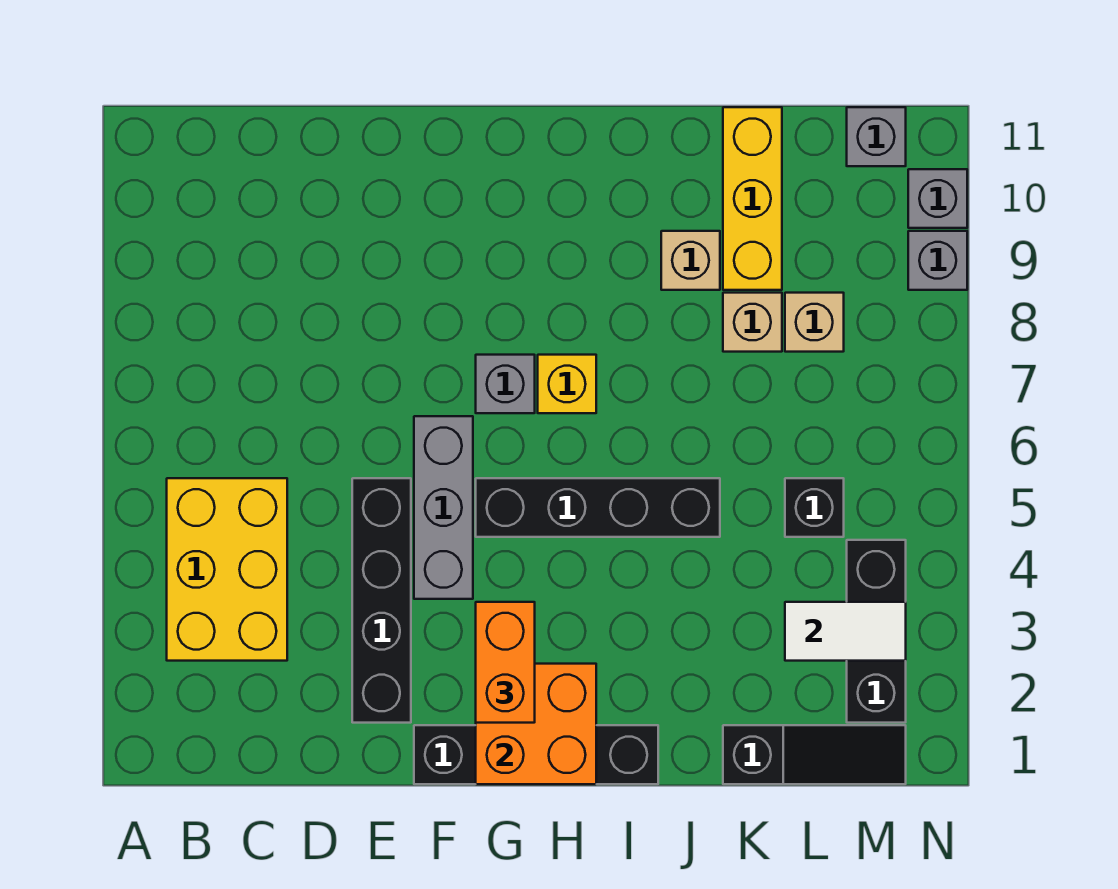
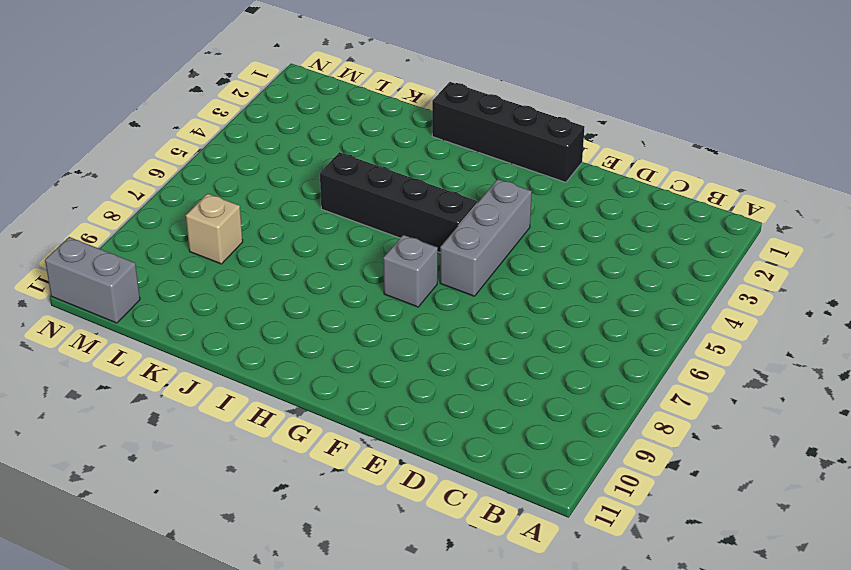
grey 1x2 brick [45,237,140,323] -> grey 1x1 brick [847,107,906,166]
none -> yellow 2x3 brick [167,478,287,661]
none -> black 1x4 brick [352,478,411,723]
none -> yellow 1x1 brick [538,355,596,413]

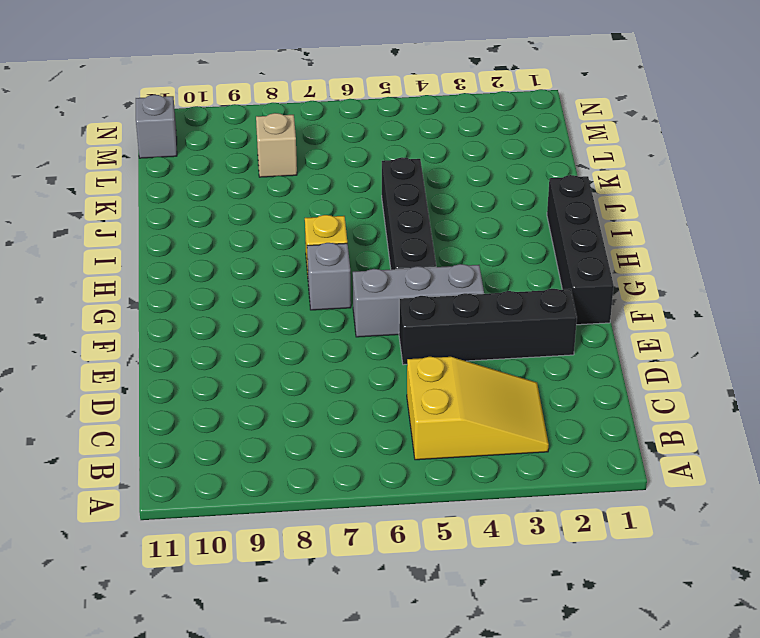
yellow 2x3 slope [407,357,549,460] -> yellow 2x3 brick [167,478,287,661]
none -> tan 1x1 brick [661,231,720,290]
none -> black 1x3 slope [723,725,906,784]
none -> tan 1x1 brick [723,293,782,352]

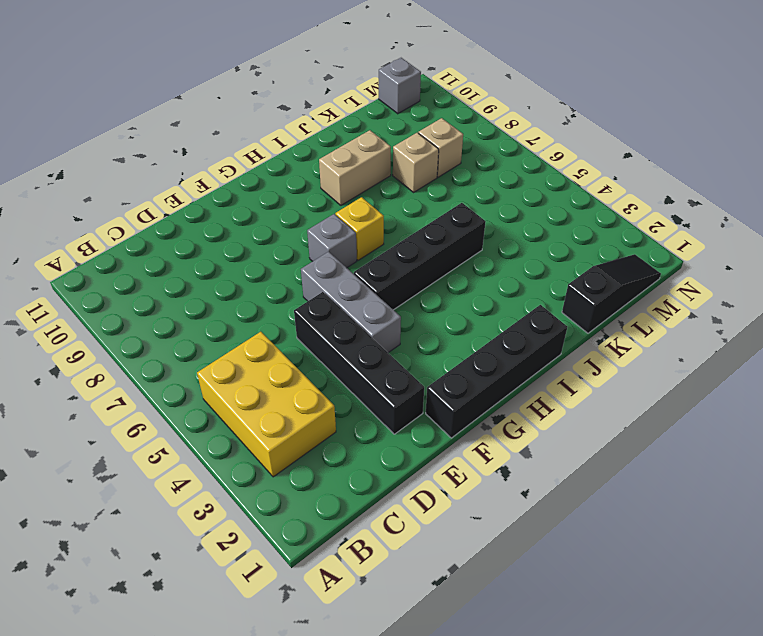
tan 1x2 brick [319,130,391,205] -> tan 1x1 brick [661,231,720,290]
none -> yellow 1x3 brick [723,107,782,290]
none -> black 1x1 brick [785,478,844,537]
none -> black 1x3 brick [847,540,906,723]

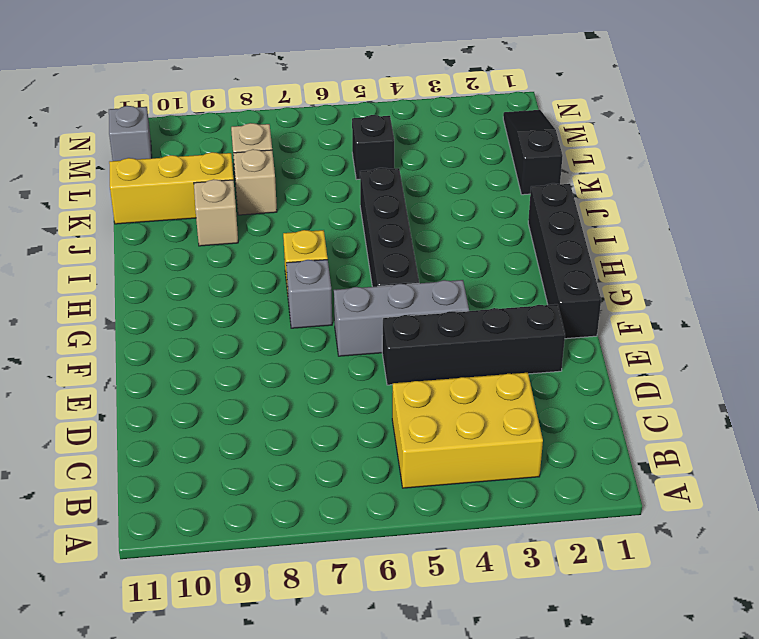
none -> black 1x3 brick [847,540,906,723]
none -> grey 1x1 brick [908,231,967,290]
none -> grey 1x1 brick [908,169,967,228]

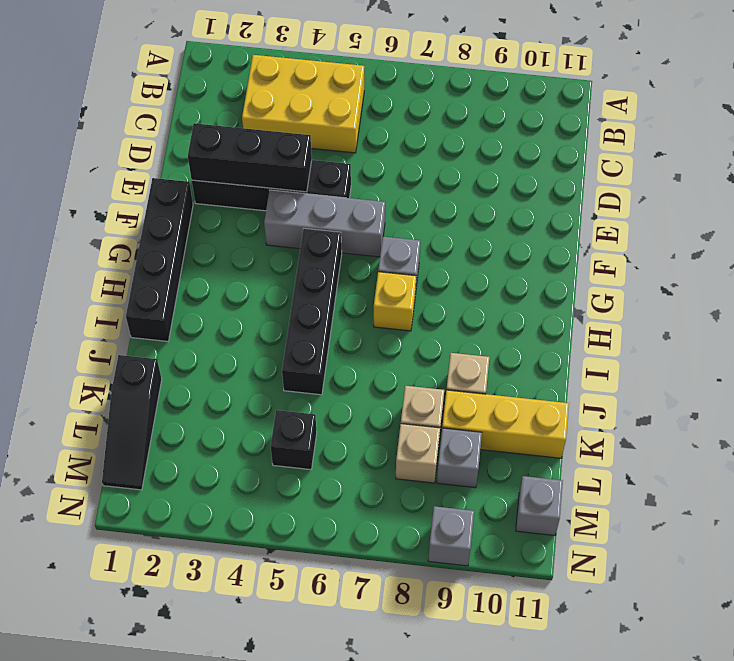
black 1x3 brick [188,123,312,192] -> black 1x3 brick moved to [847,540,906,723]
grey 1x1 brick [437,428,482,488] -> grey 1x1 brick moved to [908,169,967,228]
none -> orange 2x2 brick [476,664,596,784]
none -> white 1x2 tile [785,602,906,661]
none -> orange 1x2 brick [476,602,535,723]

